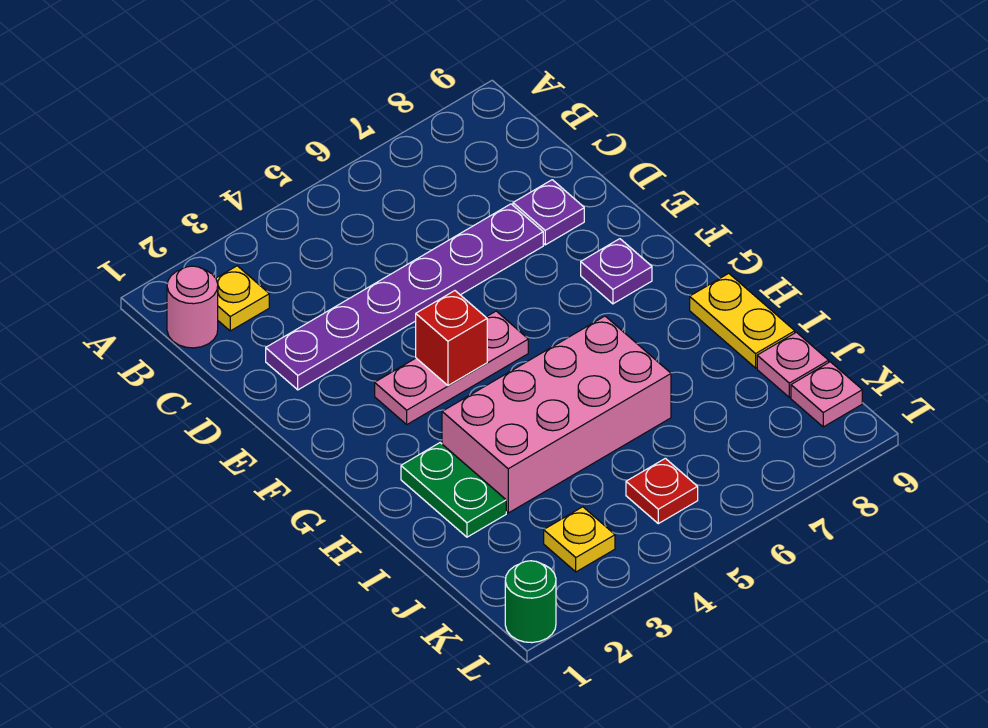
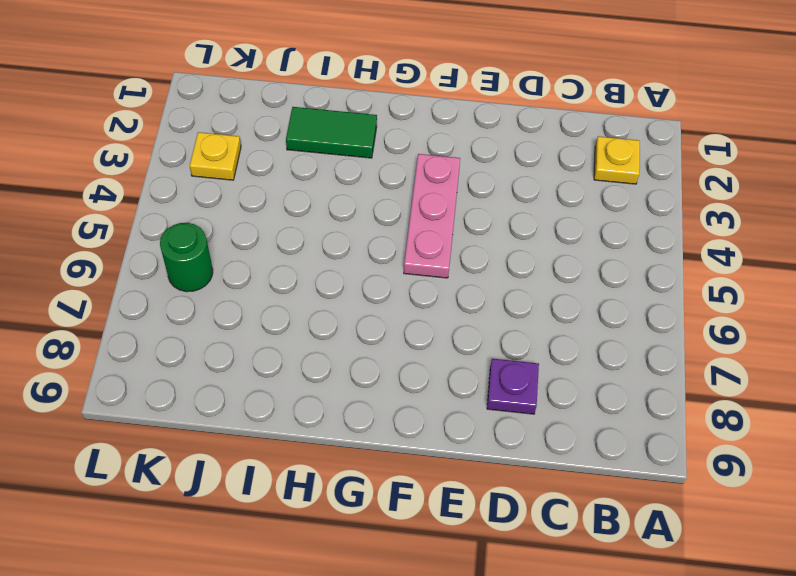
green 1x2 tile [286,107,377,158] -> green 1x2 plate [401,443,506,537]
green 1x1 round brick [160,223,213,292] -> green 1x1 round brick moved to [505,561,556,643]
none -> pink 1x1 round brick [167,266,218,348]
none -> purple 1x6 plate [266,204,543,390]
none -> purple 1x1 plate [581,239,652,304]

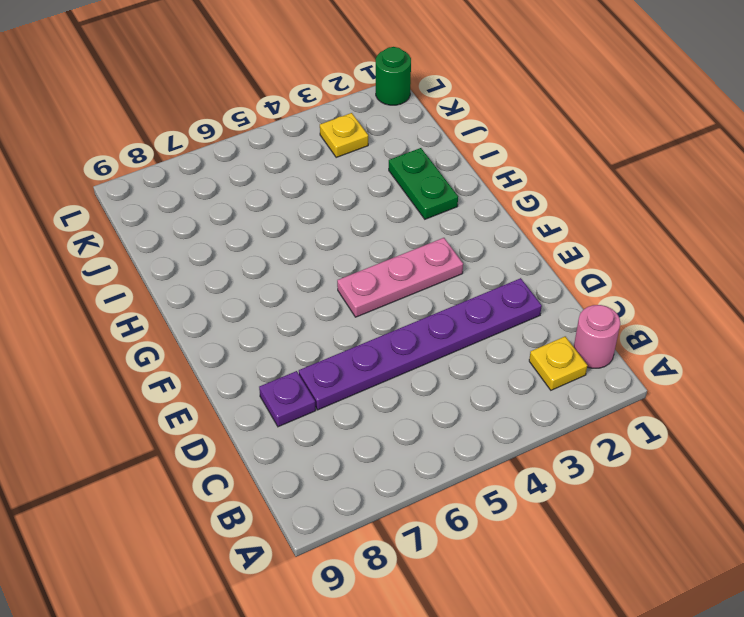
none -> purple 1x1 plate [581,239,652,304]
none -> pink 2x4 brick [442,316,671,513]
none -> yellow 1x2 plate [690,273,795,368]

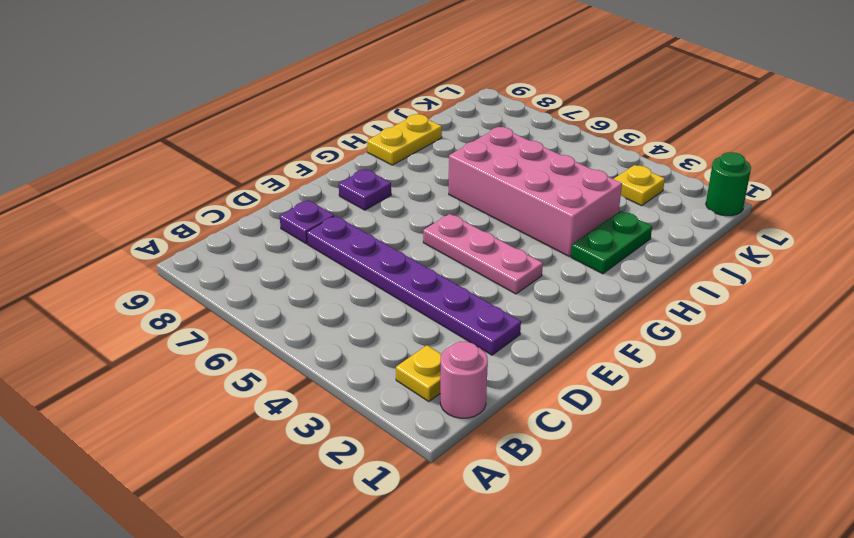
none -> pink 1x1 plate [757,332,829,397]
none -> red 1x1 plate [626,458,698,524]
none -> pink 1x1 plate [791,362,862,427]

